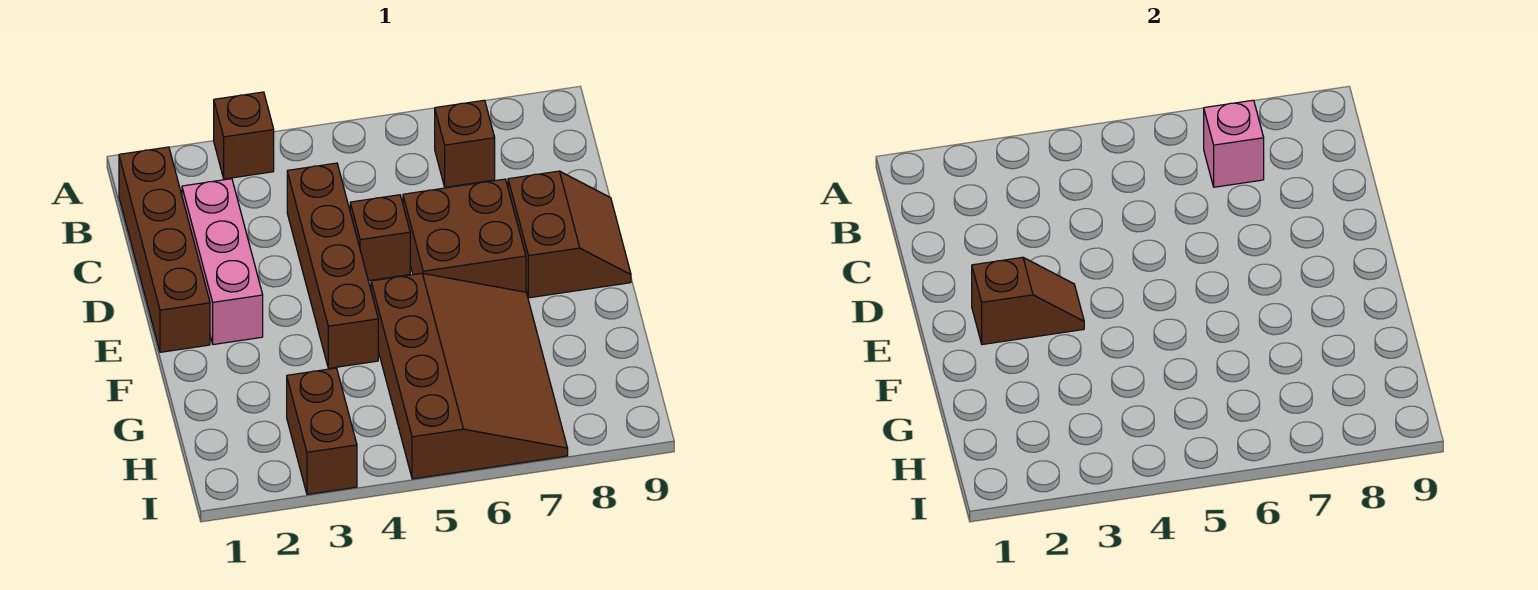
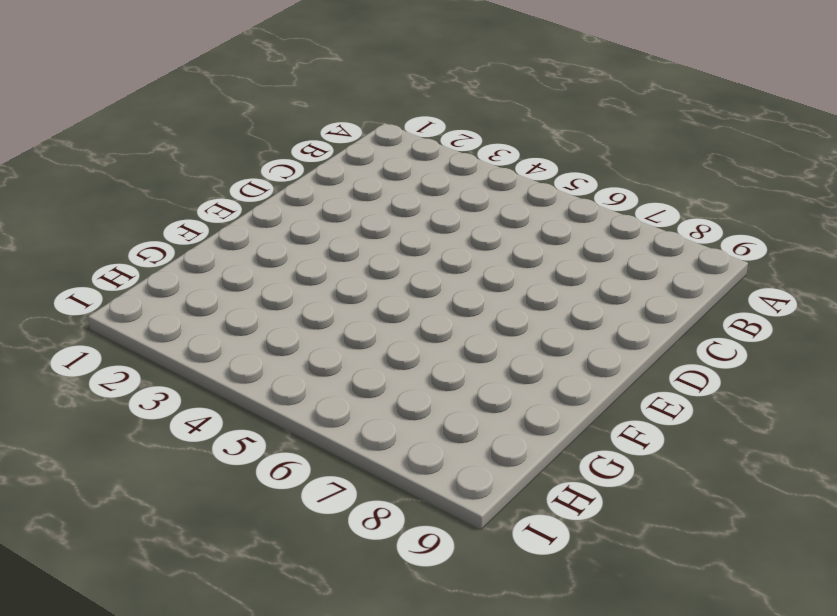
none -> brown 1x1 brick [214,92,274,179]
none -> brown 1x4 brick [119,147,210,352]
none -> brown 1x1 brick [435,100,495,187]

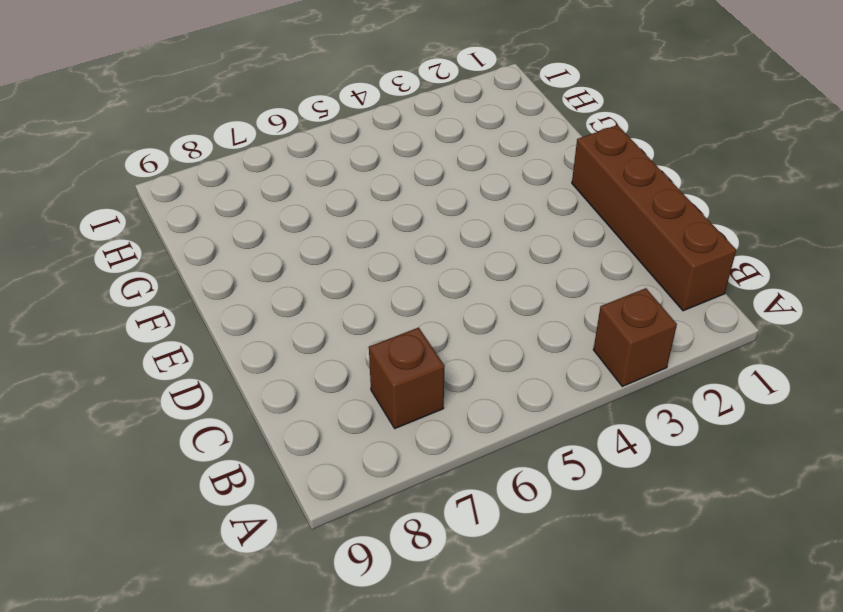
none -> pink 1x3 brick [182,179,263,345]
none -> brown 1x4 brick [287,163,378,368]
none -> brown 1x1 brick [350,195,410,281]

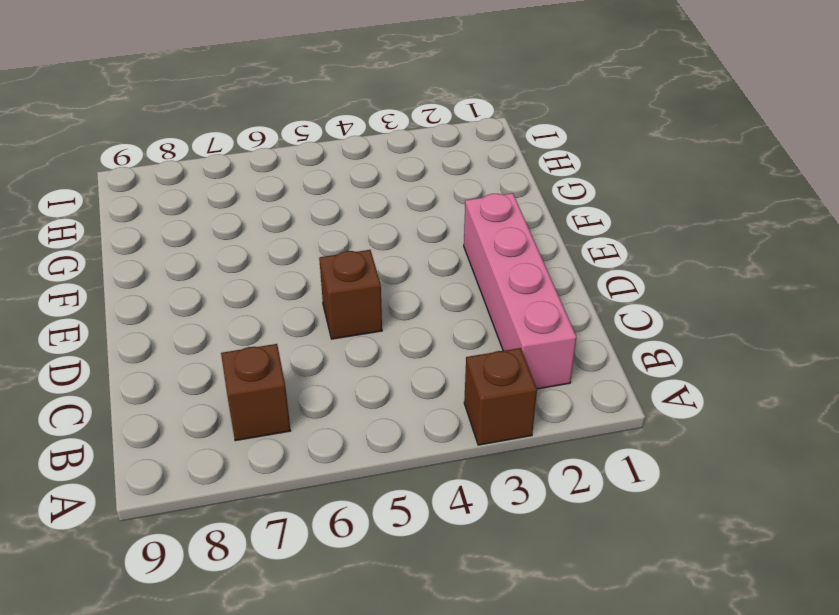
pink 1x4 brick [464,193,576,389] -> pink 1x3 brick [182,179,263,345]
none -> brown 1x4 brick [119,147,210,352]
none -> brown 1x4 brick [287,163,378,368]
none -> brown 2x2 brick [403,179,526,292]

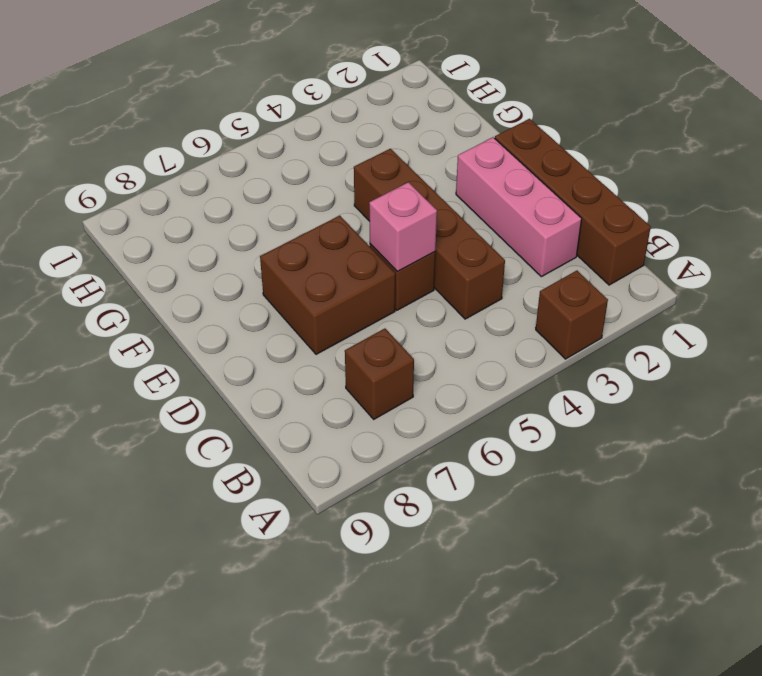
pink 1x1 brick [369,182,437,271] -> pink 1x1 brick moved to [1204,100,1264,187]
none -> brown 2x2 slope [508,171,631,298]
none -> brown 3x4 slope [371,273,568,479]
none -> brown 1x2 brick [287,368,357,494]

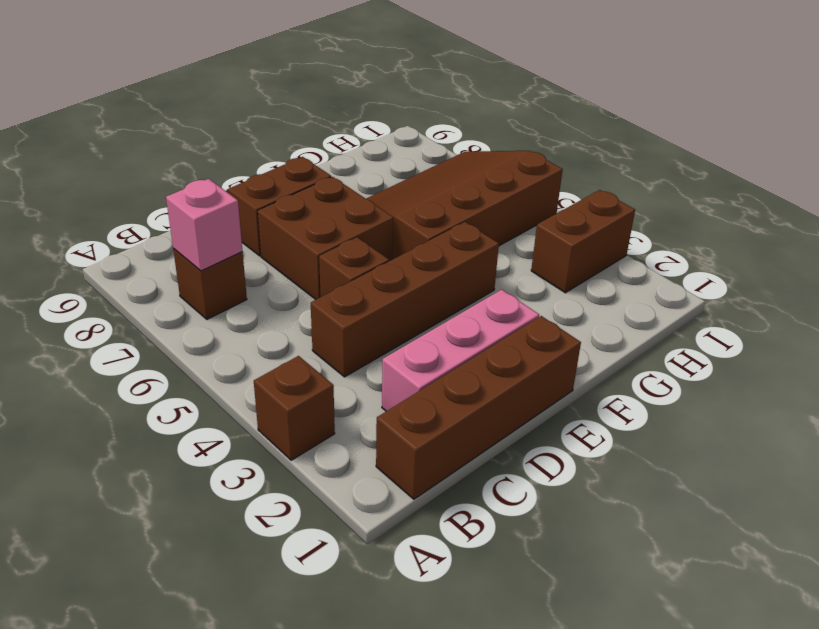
none -> brown 1x2 slope [972,257,1084,345]

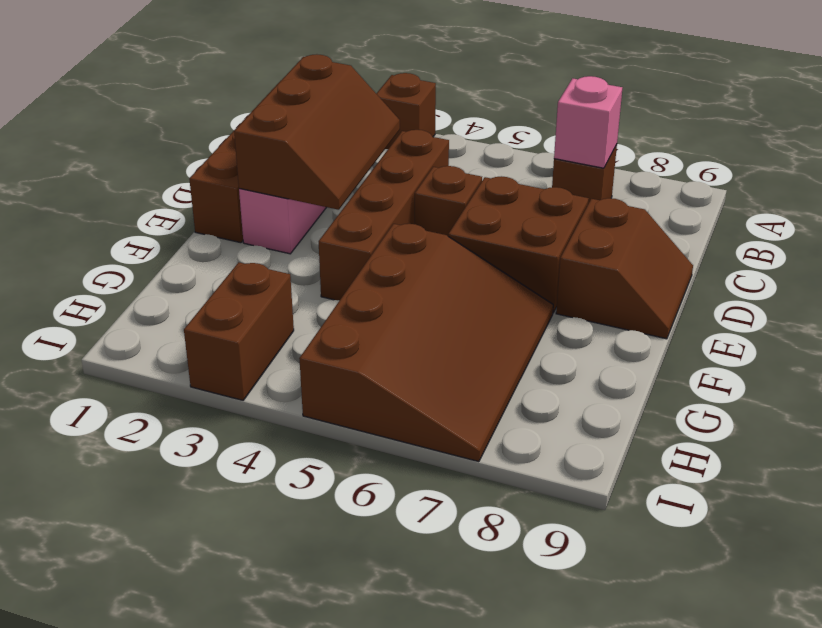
brown 2x3 slope [234,54,400,210] -> brown 1x2 slope [972,257,1084,345]

